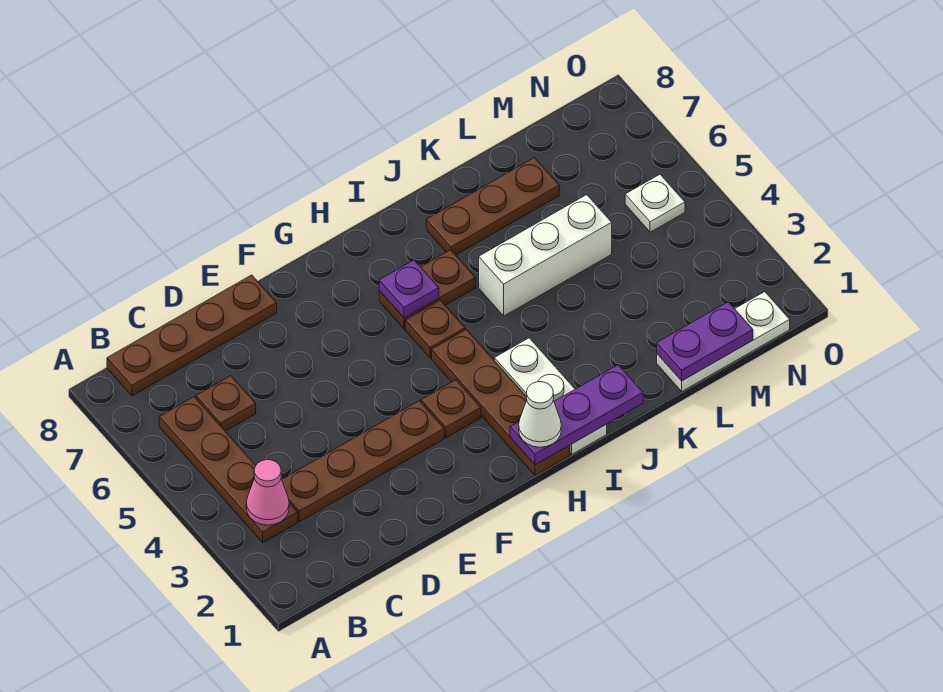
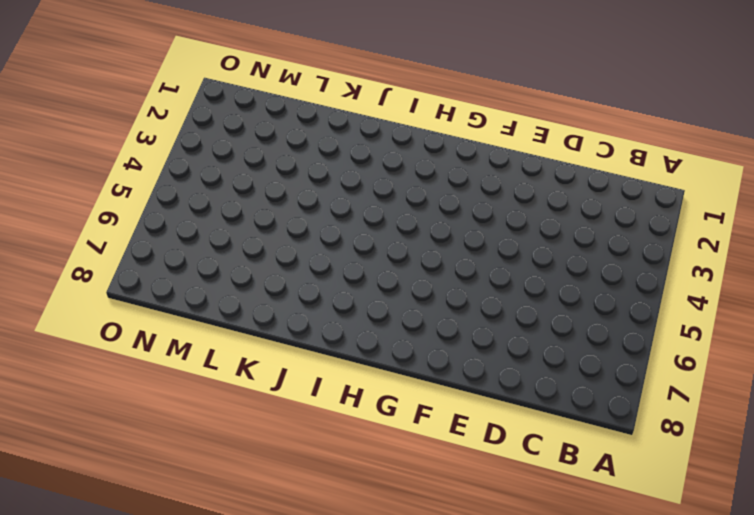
none -> brown 1x4 plate [159,397,298,542]
none -> brown 1x4 plate [107,275,277,396]
none -> brown 1x4 plate [282,401,444,522]

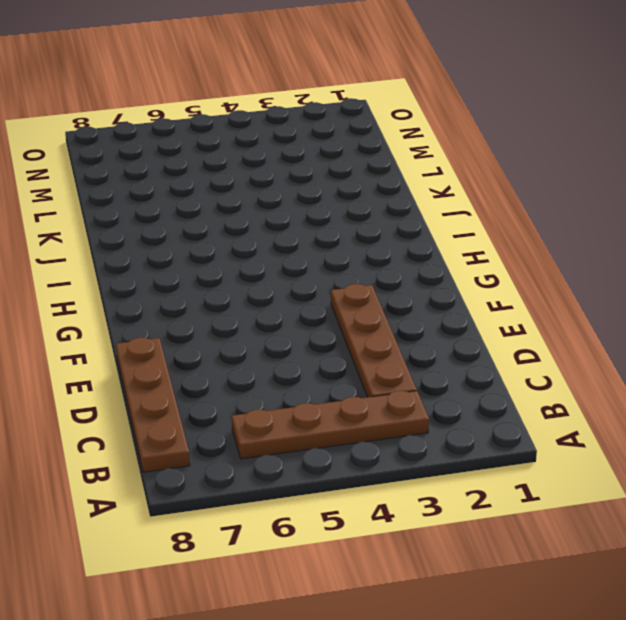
none -> brown 1x1 plate [196,376,256,431]
none -> brown 1x1 plate [421,380,481,438]
none -> brown 1x4 plate [432,329,570,475]

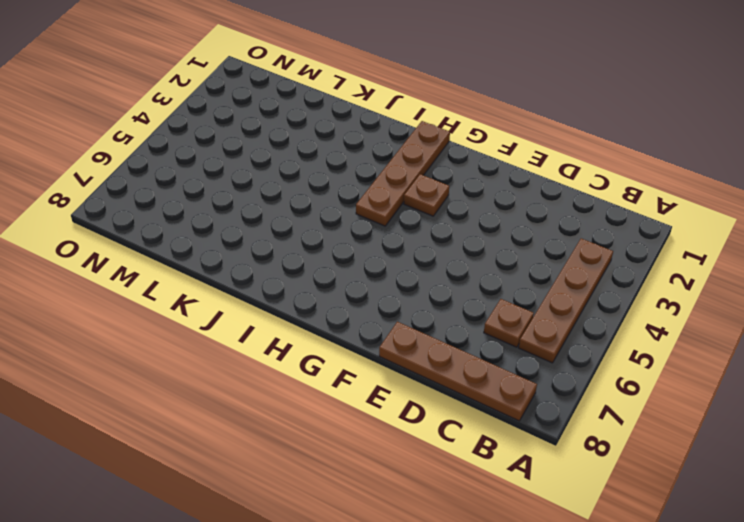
none -> brown 1x4 plate [282,401,444,522]
none -> brown 1x1 plate [405,300,465,358]
none -> brown 1x2 plate [379,250,476,329]

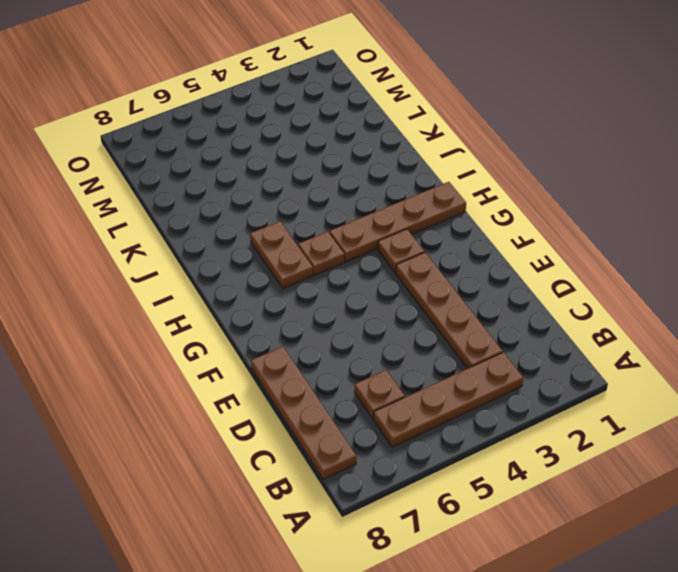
none -> white 1x3 plate [494,338,607,454]
none -> white 1x3 brick [479,195,612,316]
none -> brown 1x3 plate [426,158,559,255]

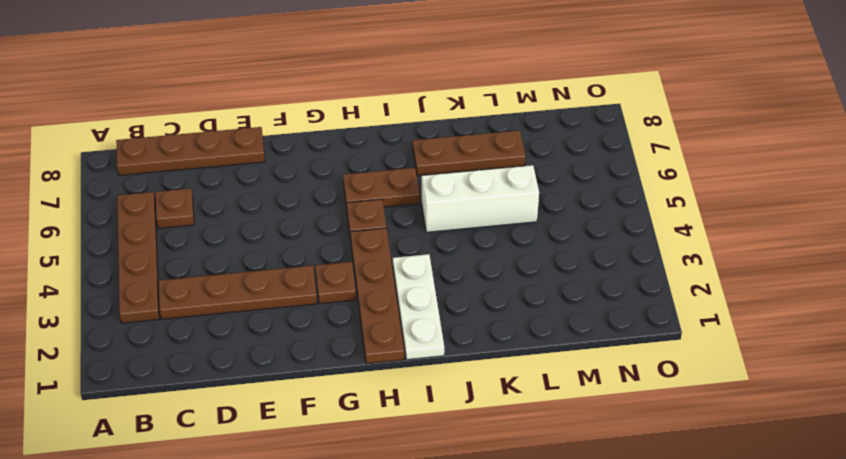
none -> white 1x3 plate [657,292,790,391]
none -> white 1x1 plate [625,174,685,232]
none -> pink 1x1 cone [246,460,289,525]

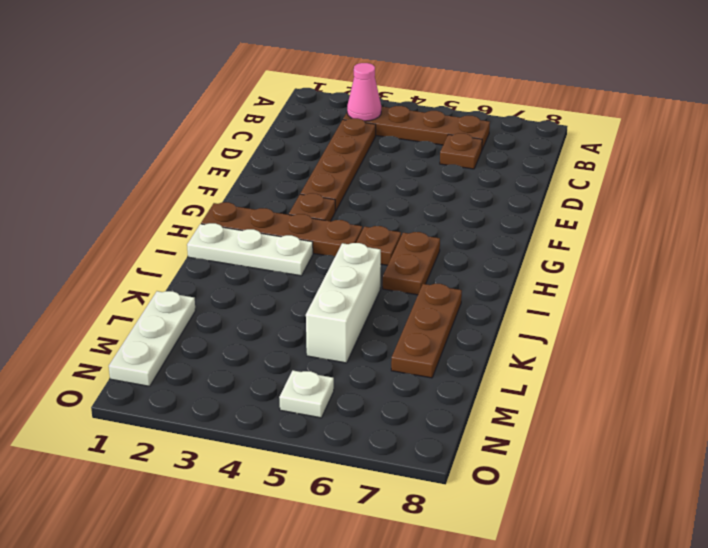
none -> brown 1x4 plate [107,275,277,396]
none -> purple 1x3 plate [510,365,643,465]
none -> purple 1x1 plate [379,260,439,318]

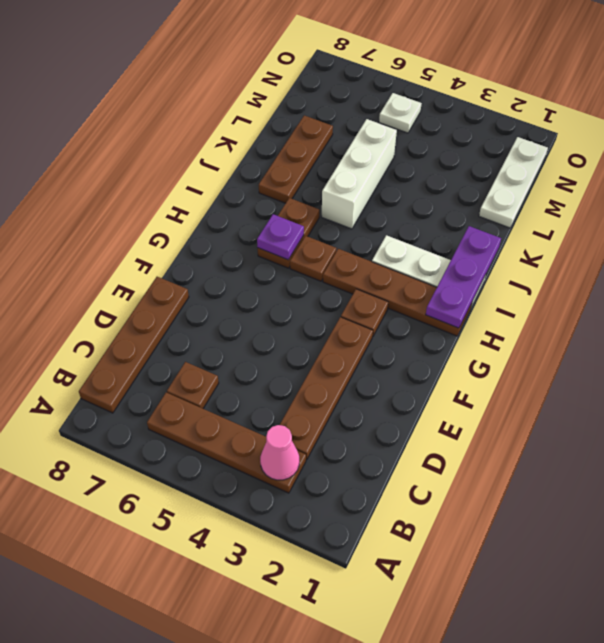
none -> purple 1x2 plate [657,302,753,381]
none -> white 1x1 cone [519,382,561,447]

